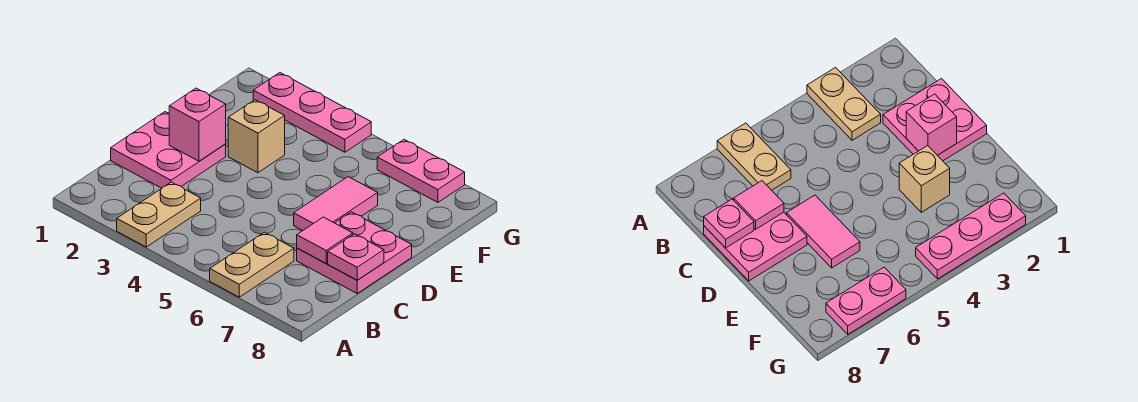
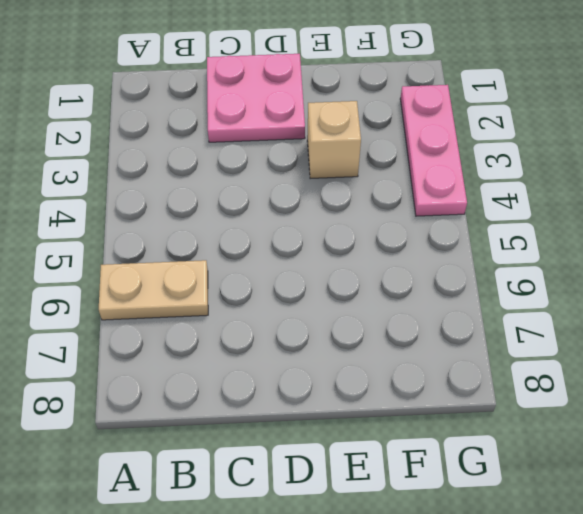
none -> tan 1x2 plate [117,182,201,247]
none -> pink 2x2 plate [297,212,412,293]

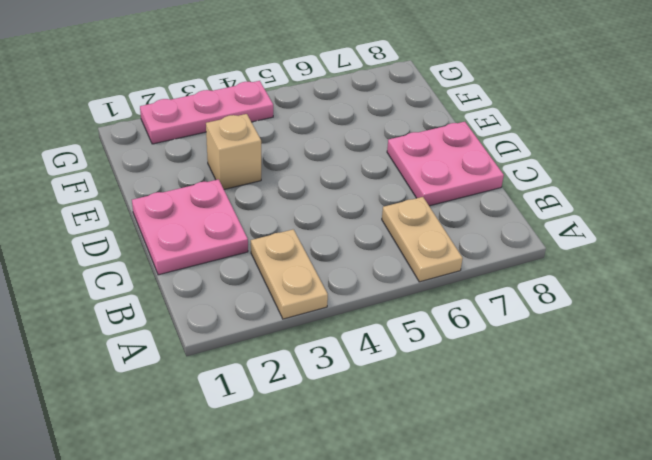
none -> pink 1x2 tile [294,177,378,231]
none -> pink 1x2 plate [377,140,465,202]

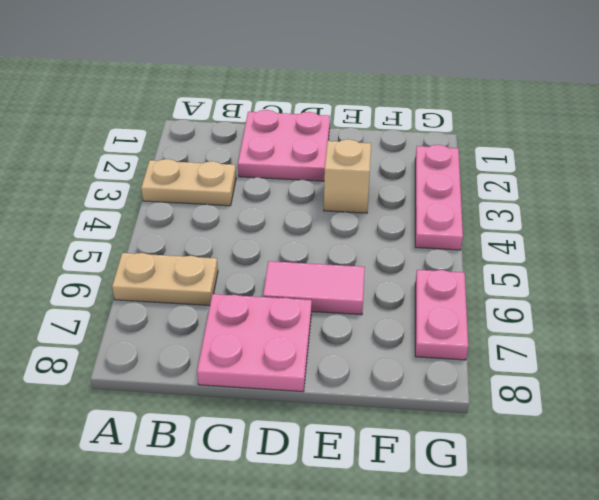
none -> pink 1x1 tile [297,217,353,263]
none -> pink 1x1 plate [328,234,384,280]

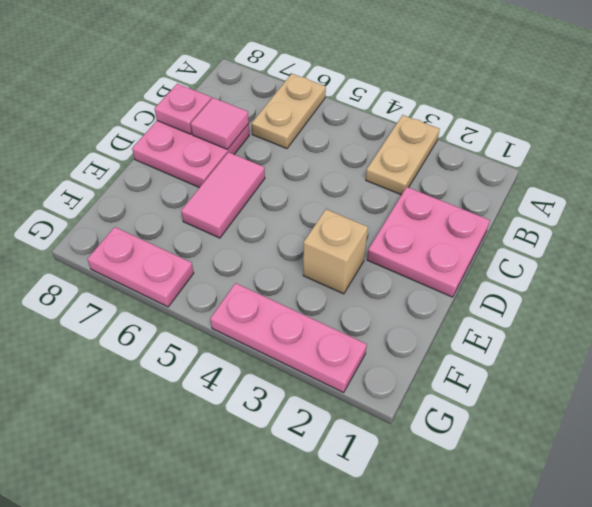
none -> pink 1x1 brick [169,88,226,161]

